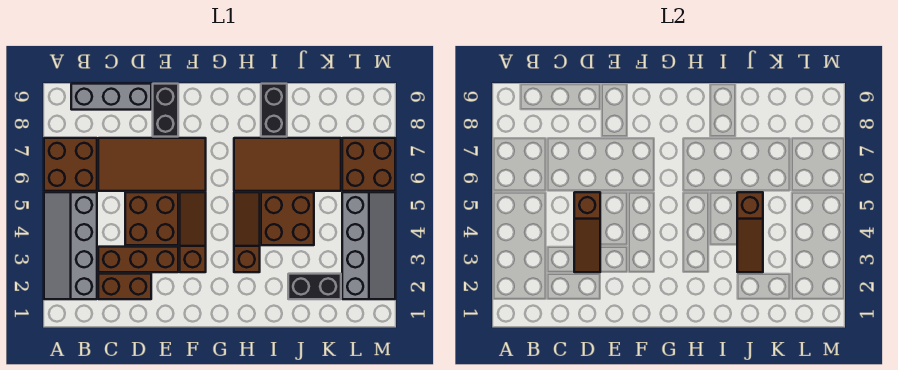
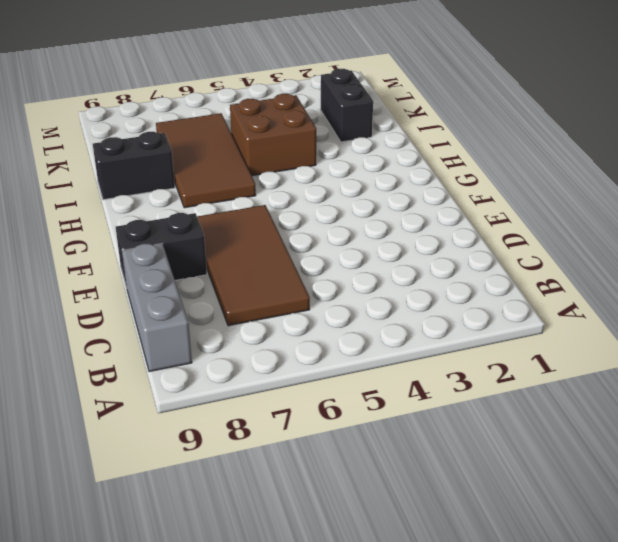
none -> grey 2x4 slope [44,192,97,299]
none -> brown 2x2 brick [44,138,97,191]
none -> brown 1x2 brick [98,274,151,299]

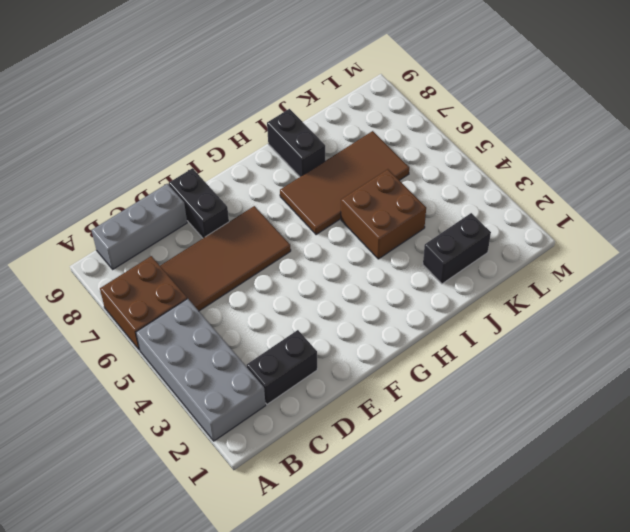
grey 2x4 brick [136,299,266,441] -> grey 2x4 slope [44,192,97,299]
black 1x2 brick [247,330,317,404] -> brown 1x2 brick [98,274,151,299]
none -> brown 1x3 brick [98,247,178,272]
none -> brown 2x2 brick [125,192,178,245]
none -> brown 1x3 slope [180,192,206,272]

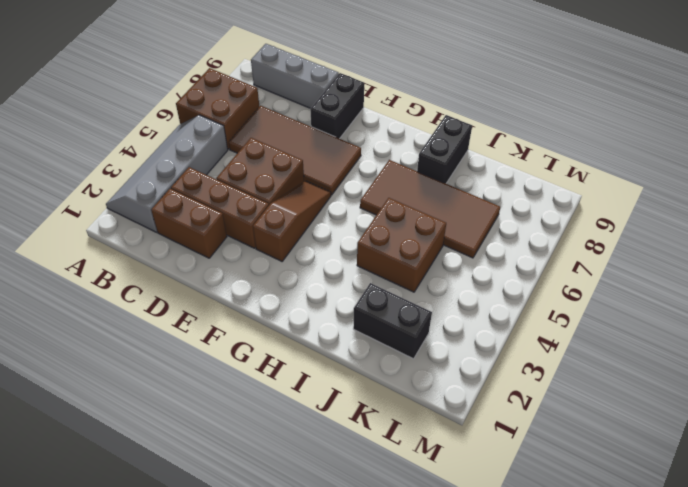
none -> brown 1x3 slope [234,192,260,272]
none -> grey 2x4 slope [342,192,395,299]
none -> brown 2x2 brick [342,138,395,191]

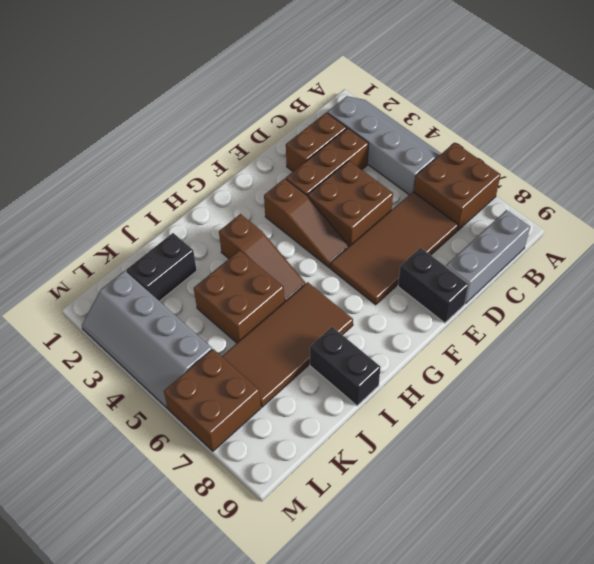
none -> brown 1x3 slope [574,192,600,272]
none -> brown 1x3 slope [737,192,763,272]

